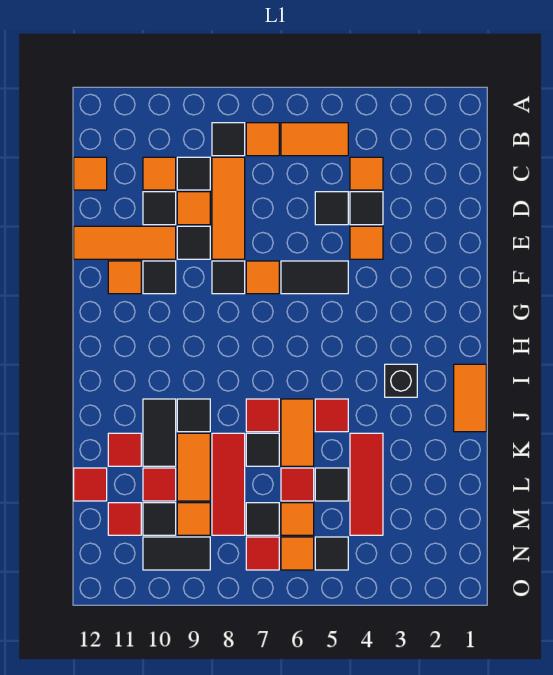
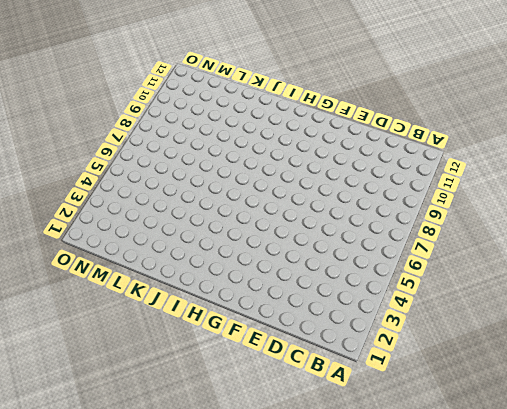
none -> orange 1x2 tile [281,123,348,156]
none -> orange 1x1 tile [246,123,279,156]
none -> black 1x1 tile [212,123,245,156]
none -> orange 1x1 tile [350,157,383,190]

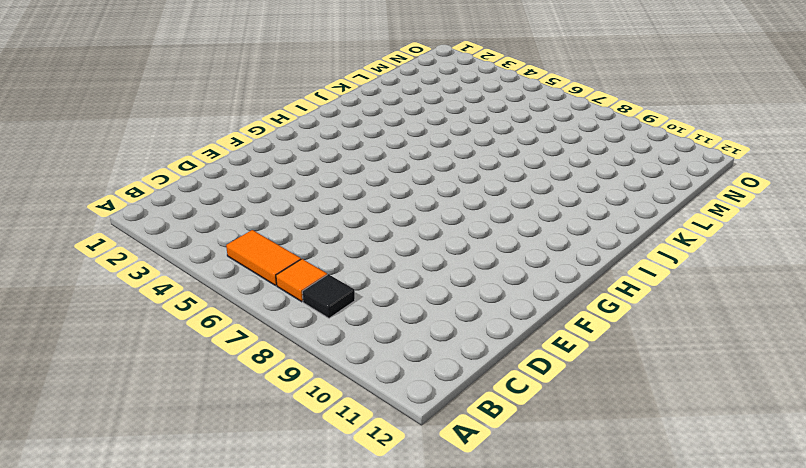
none -> orange 1x1 tile [350,157,383,190]
none -> orange 1x3 tile [212,157,245,259]
none -> black 1x1 tile [177,157,210,190]
none -> orange 1x1 tile [143,157,176,190]

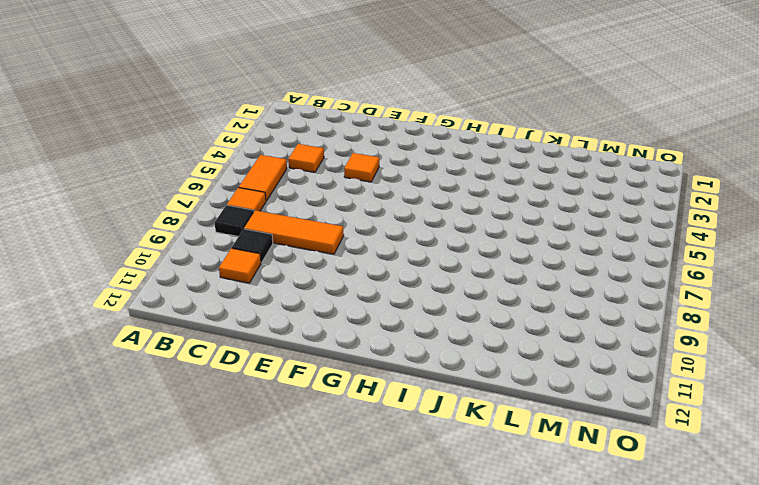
none -> orange 1x1 tile [74,157,107,190]
none -> black 1x1 tile [350,192,383,225]
none -> black 1x1 tile [315,192,348,225]
none -> orange 1x1 tile [177,192,210,225]

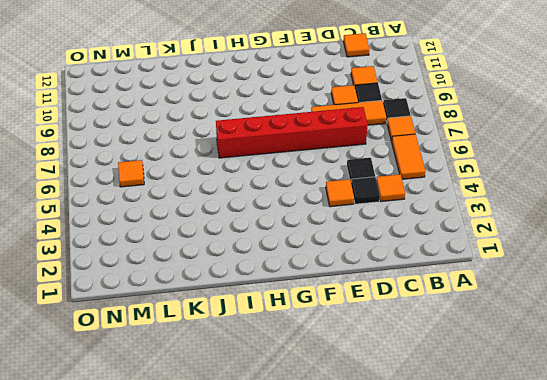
red 1x6 brick [216,107,368,158] -> orange 1x1 tile [246,261,279,294]
none -> black 1x1 tile [143,192,176,225]
none -> black 1x1 tile [177,226,210,259]
none -> orange 1x3 tile [74,226,176,259]
none -> black 1x2 tile [281,261,348,294]

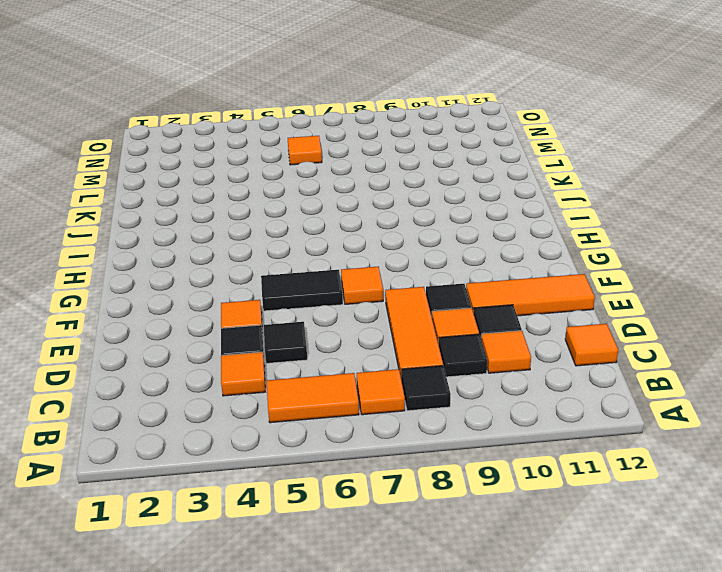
none -> black 1x1 tile [212,261,245,294]
none -> black 1x1 tile [143,261,176,294]
none -> orange 1x1 tile [108,261,141,294]
none -> orange 1x2 tile [454,364,486,432]

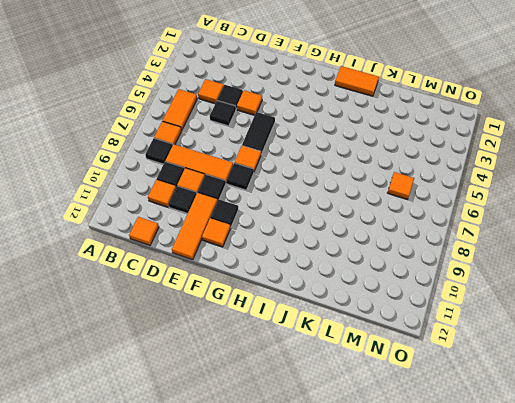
none -> black 1x1 brick [385,364,417,397]
none -> red 1x1 tile [315,399,348,432]
none -> orange 1x2 tile [281,399,314,466]
none -> red 1x1 tile [246,399,279,432]

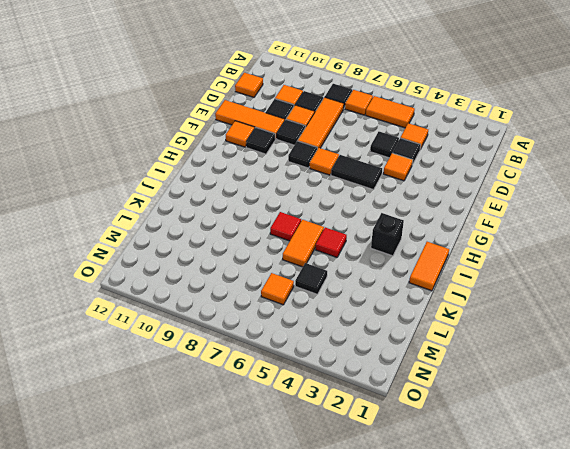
none -> black 1x1 tile [177,399,210,432]
none -> black 1x2 tile [143,399,176,466]
none -> red 1x3 tile [350,433,383,535]
none -> black 1x1 tile [246,433,279,466]

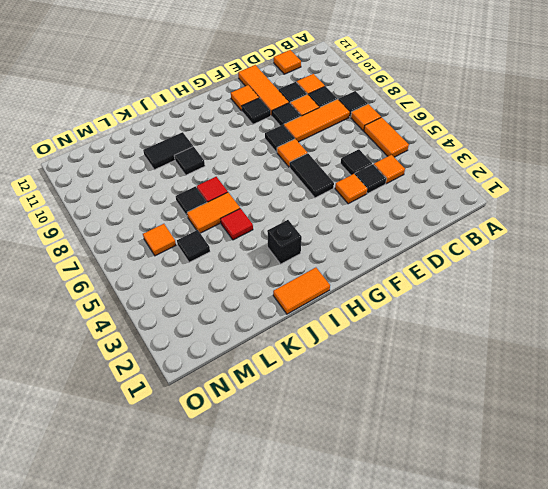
none -> red 1x3 tile [350,433,383,535]
none -> red 1x3 tile [212,433,245,535]
none -> orange 1x2 tile [177,433,210,501]
none -> red 1x1 tile [108,433,141,466]

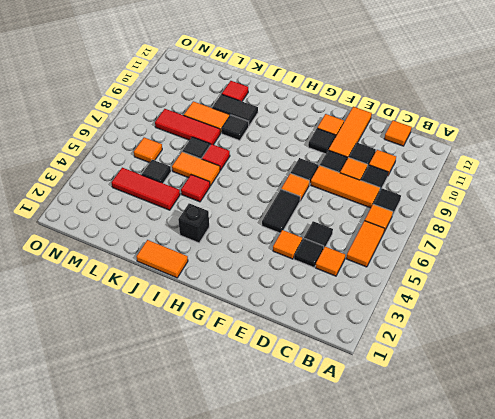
none -> red 1x1 tile [281,468,314,501]
none -> red 1x1 tile [143,468,176,501]
none -> red 1x1 tile [74,468,107,501]
none -> black 1x1 tile [246,503,279,535]

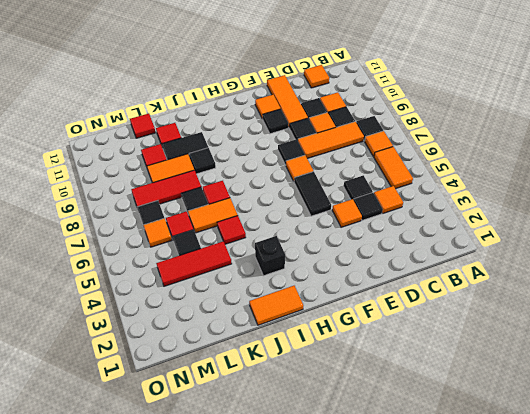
none -> orange 1x1 tile [177,503,210,535]
none -> black 1x1 tile [143,503,176,535]
none -> red 1x1 tile [108,503,141,535]
none -> black 1x1 tile [315,537,348,570]

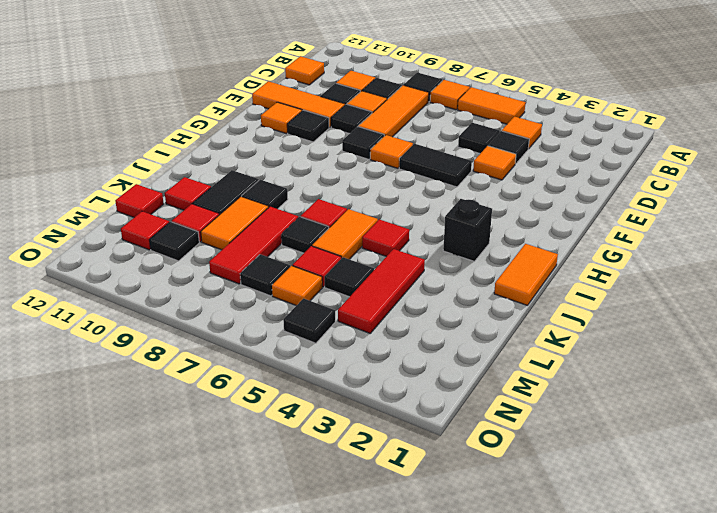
none -> orange 1x1 tile [177,503,210,535]
none -> orange 1x1 tile [281,537,314,570]
none -> red 1x1 tile [246,537,279,570]
none -> black 1x2 tile [143,537,210,570]

